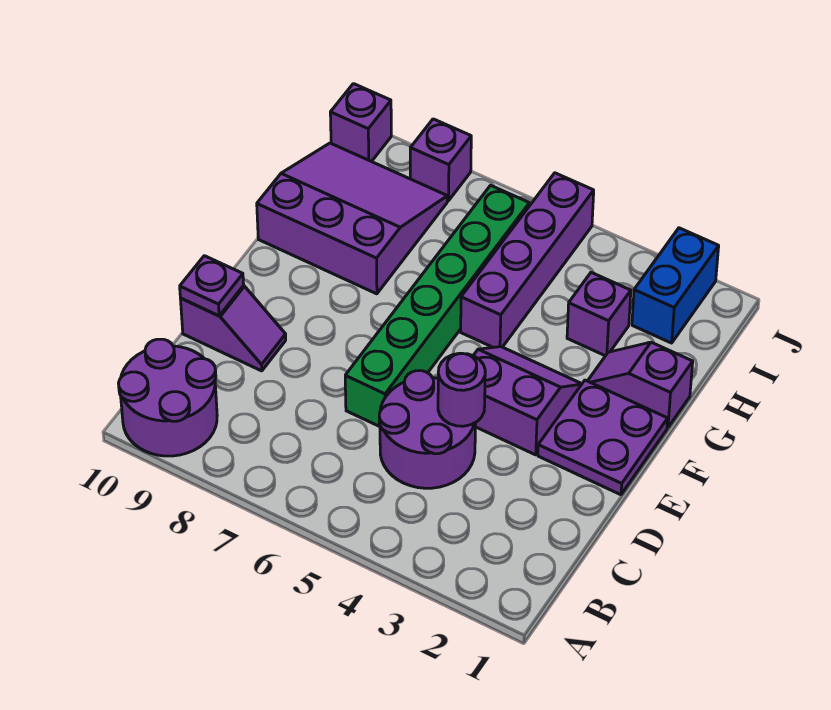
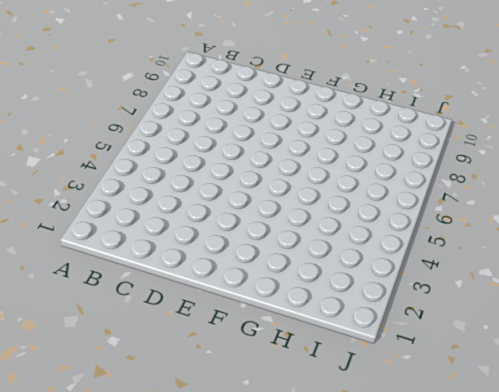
none -> purple 2x2 round brick [119,339,217,456]
none -> purple 2x2 round brick [379,371,476,488]
none -> green 1x6 brick [345,185,529,427]

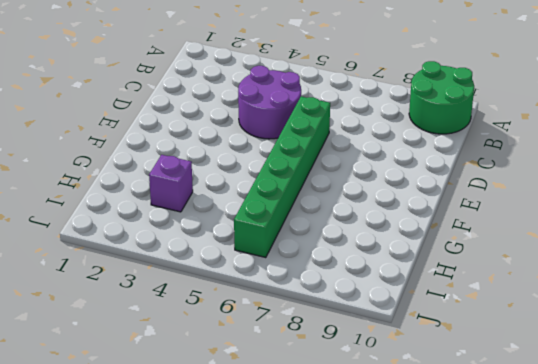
green 2x2 round brick [409,61,474,134] -> purple 2x2 round brick [119,339,217,456]
none -> purple 1x2 slope [180,286,286,371]
none -> purple 2x2 plate [538,380,668,495]
none -> purple 2x2 slope [473,347,581,455]

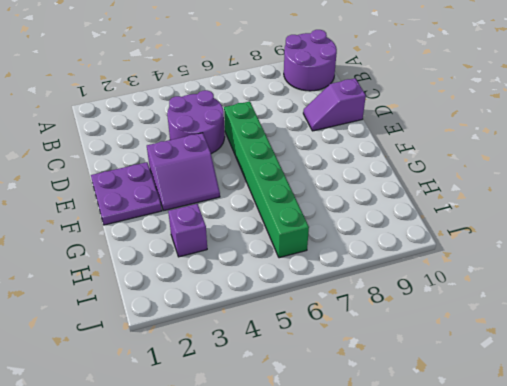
none -> purple 1x2 slope [588,342,693,428]
none -> purple 1x4 brick [461,173,594,347]
none -> purple 3x3 slope [257,143,448,294]

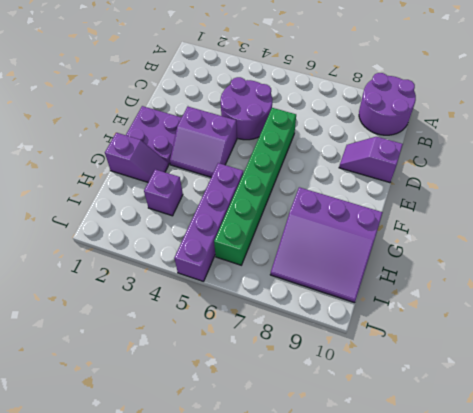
none -> blue 1x2 brick [632,228,719,343]
none -> purple 1x1 brick [410,119,471,201]
none -> purple 1x1 brick [330,84,391,162]

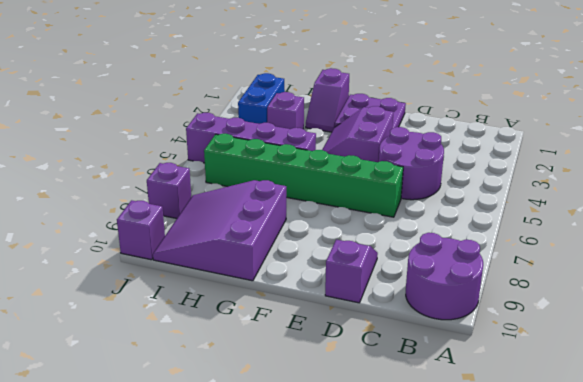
blue 1x2 brick [238,73,285,124] -> blue 1x2 brick turned to [632,228,719,343]
none -> purple 1x1 round brick [438,353,485,426]
none -> purple 1x1 plate [180,256,244,316]

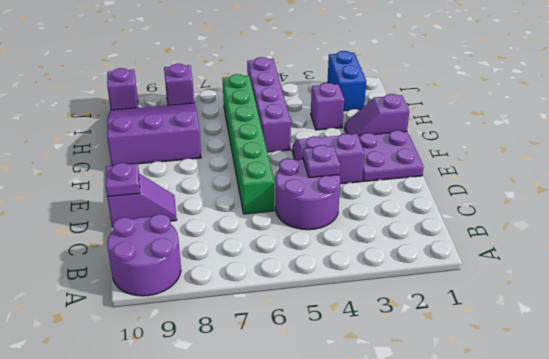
purple 1x1 plate [303,145,340,178] -> purple 1x1 round brick [438,353,485,426]

